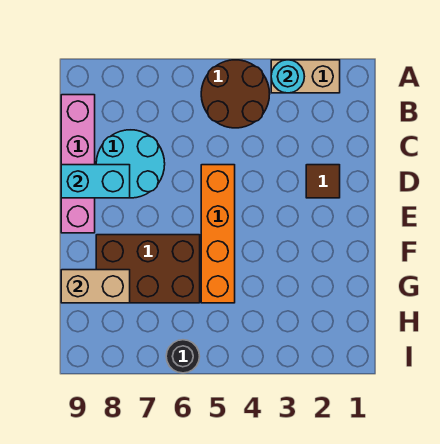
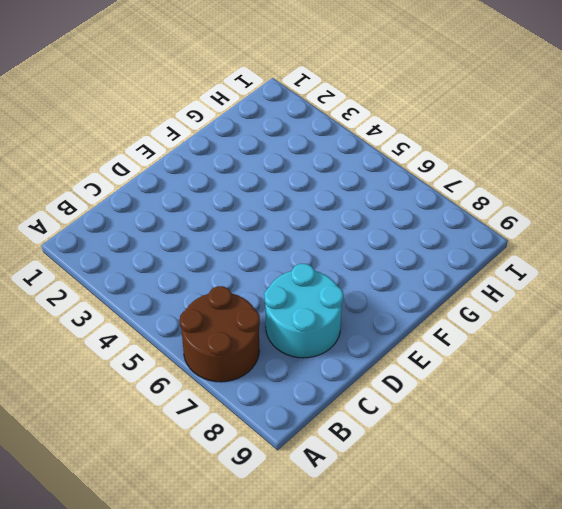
brown 2x2 round brick [180,286,260,382] -> brown 2x2 round brick moved to [201,60,270,128]
none -> tan 1x2 brick [271,60,340,93]
none -> pink 1x4 brick [61,95,95,233]

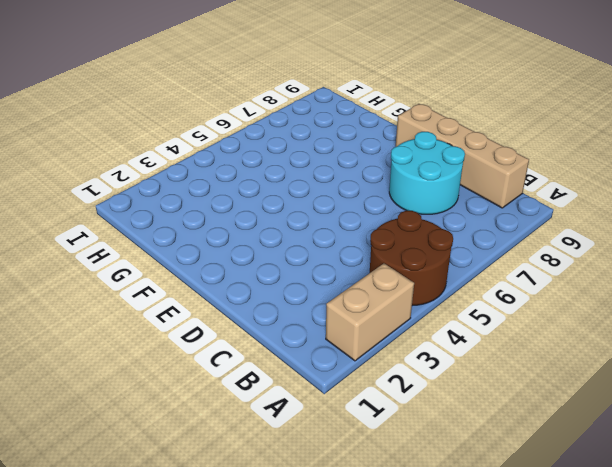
tan 1x4 brick [396,104,529,208] -> pink 1x4 brick [61,95,95,233]
none -> brown 1x1 tile [306,165,340,198]
none -> orange 1x4 brick [201,165,235,303]

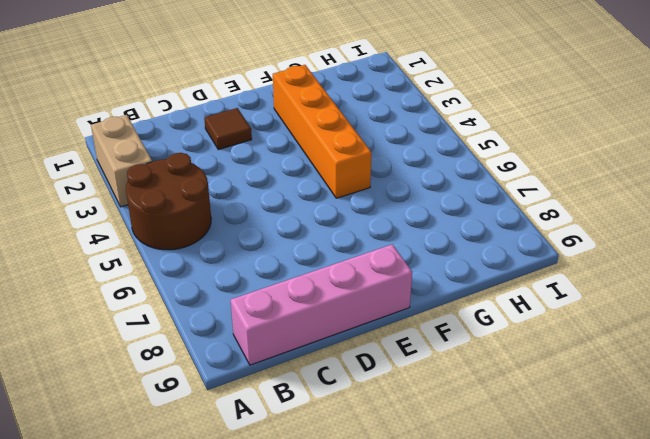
orange 1x4 brick [273,65,371,198] -> orange 1x4 brick turned to [201,165,235,303]
none -> cyan 2x2 round brick [96,130,165,198]
none -> brown 2x3 brick [96,235,200,303]

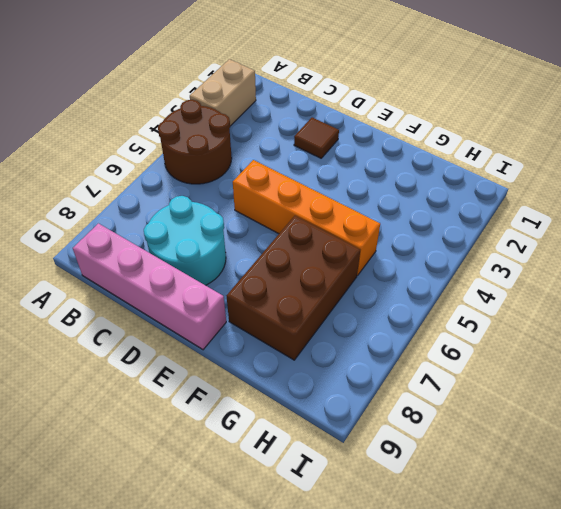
none -> black 1x1 round brick [166,340,200,373]
none -> cyan 1x1 round brick [271,60,304,93]

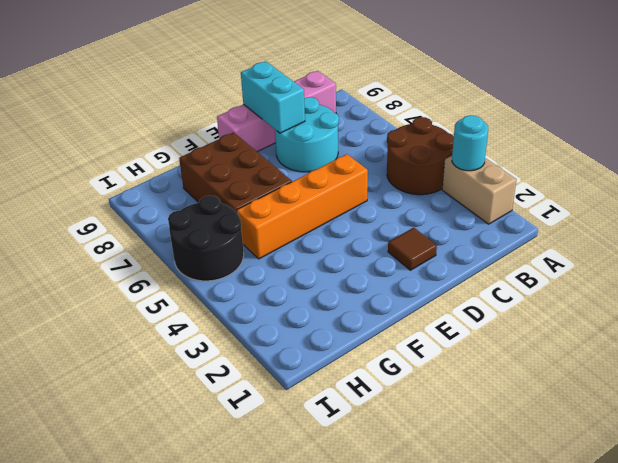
black 2x2 round brick [168,195,244,281] -> black 1x1 round brick [166,340,200,373]
none -> tan 1x2 brick [61,270,130,303]

